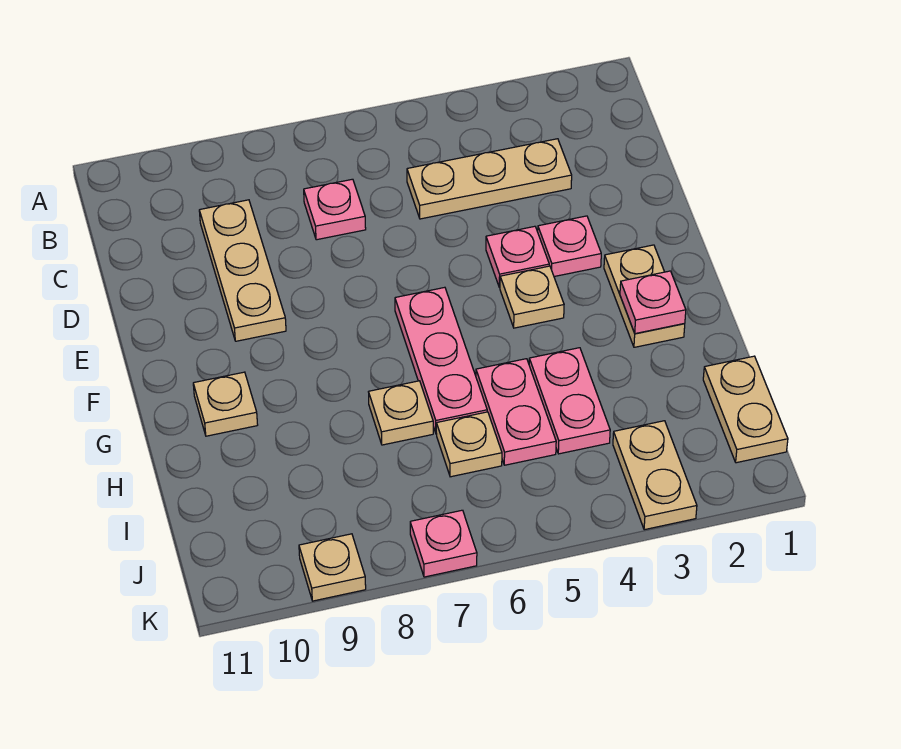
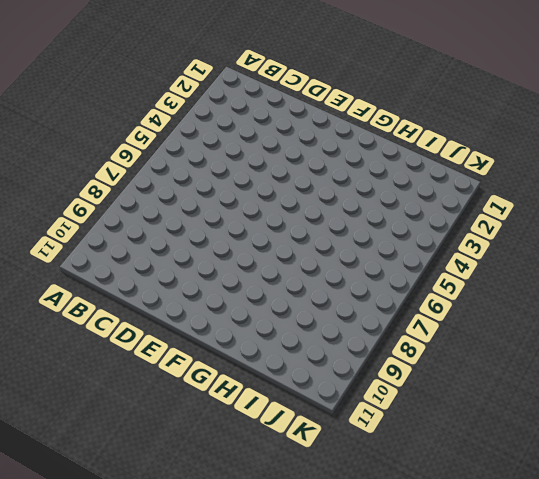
none -> tan 1x3 plate [407,139,572,219]
none -> pink 1x1 plate [304,179,366,240]
none -> tan 1x3 plate [199,200,286,341]

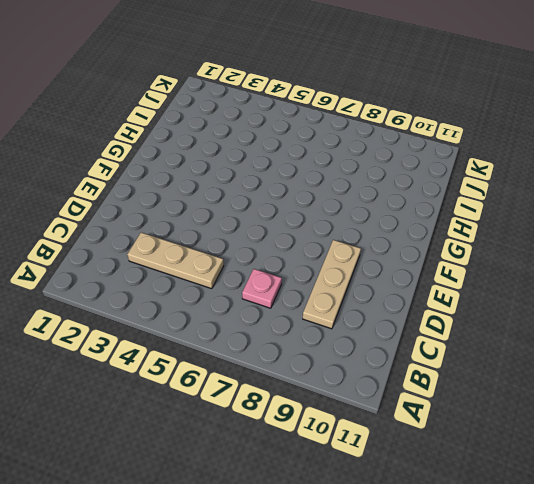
none -> pink 1x1 plate [538,216,601,277]
none -> pink 1x1 plate [486,226,549,288]
none -> tan 1x2 plate [604,245,685,347]

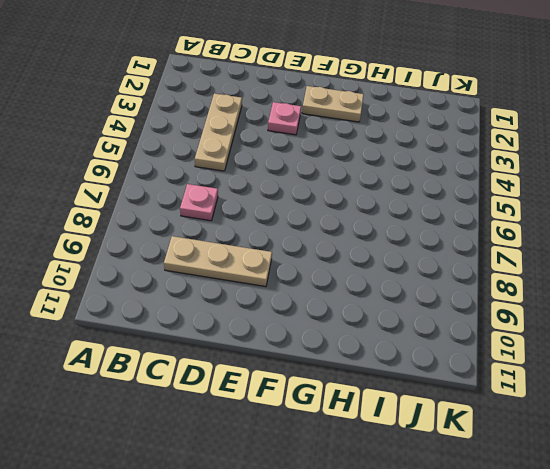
none -> pink 1x1 plate [486,226,549,288]
none -> tan 1x1 plate [500,266,564,328]
none -> pink 1x3 plate [395,287,487,432]

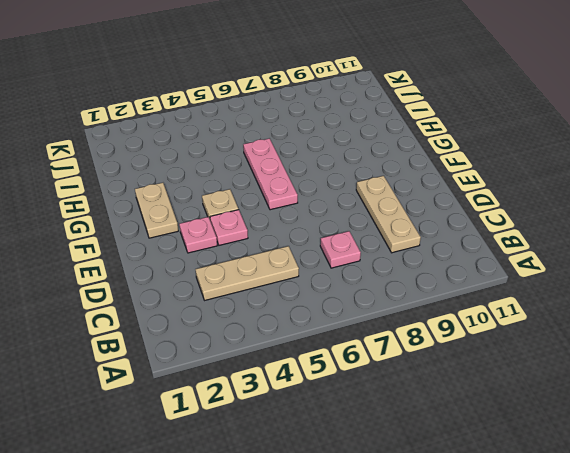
none -> tan 1x1 plate [193,372,258,436]
none -> pink 1x2 plate [529,348,610,454]
none -> pink 1x2 plate [476,359,556,465]

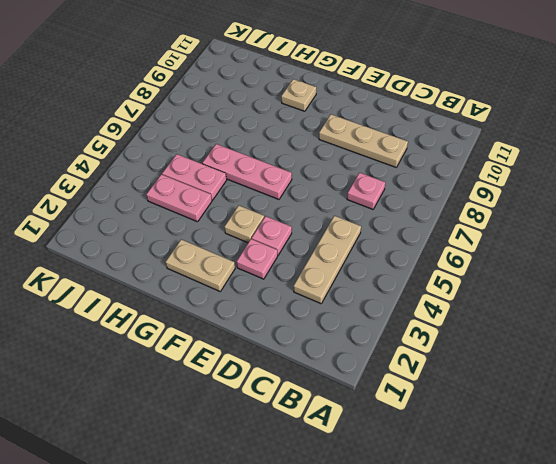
none -> tan 1x1 plate [369,381,433,445]
none -> tan 1x2 plate [703,356,788,463]
none -> tan 1x1 plate [436,412,502,477]

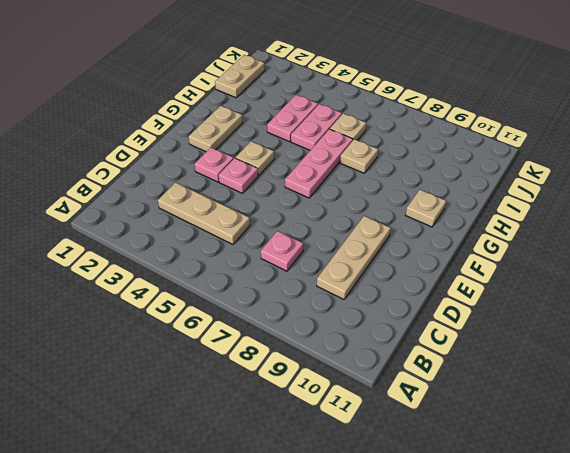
none -> tan 1x2 plate [613,421,697,530]
none -> pink 1x1 plate [410,510,477,577]
none -> tan 1x1 plate [299,534,366,601]

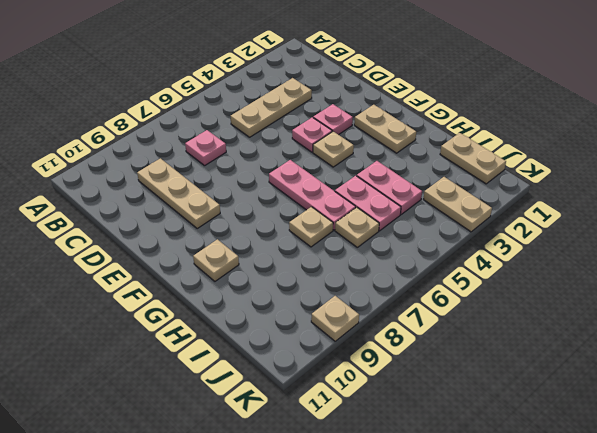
none -> pink 1x1 plate [410,510,477,577]
none -> pink 1x1 plate [620,271,686,334]

